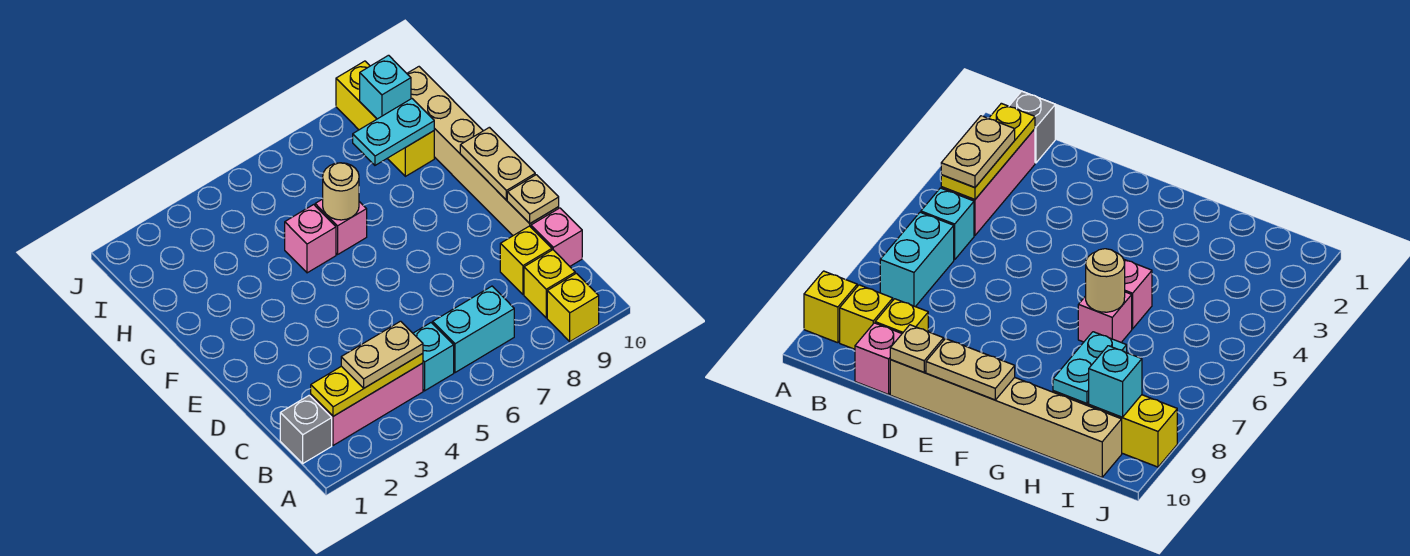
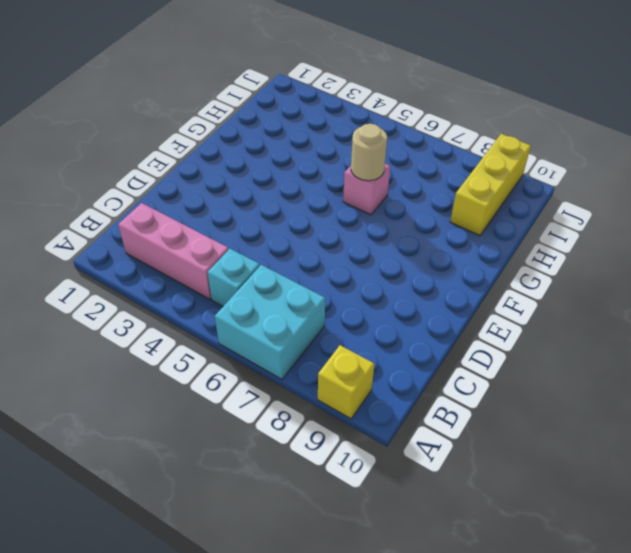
cyan 2x2 brick [215,265,325,379] -> cyan 1x2 brick [433,286,514,373]
none -> grey 1x1 brick [280,395,332,463]
none -> yellow 1x1 brick [524,250,575,318]
none -> yellow 1x1 brick [500,226,552,294]

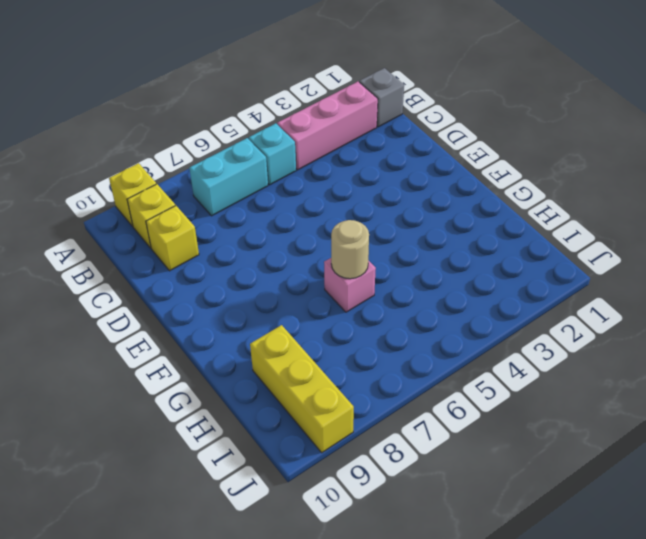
none -> pink 1x1 brick [531,208,582,266]
none -> tan 1x6 brick [407,67,559,236]
none -> pink 1x1 brick [285,205,336,273]

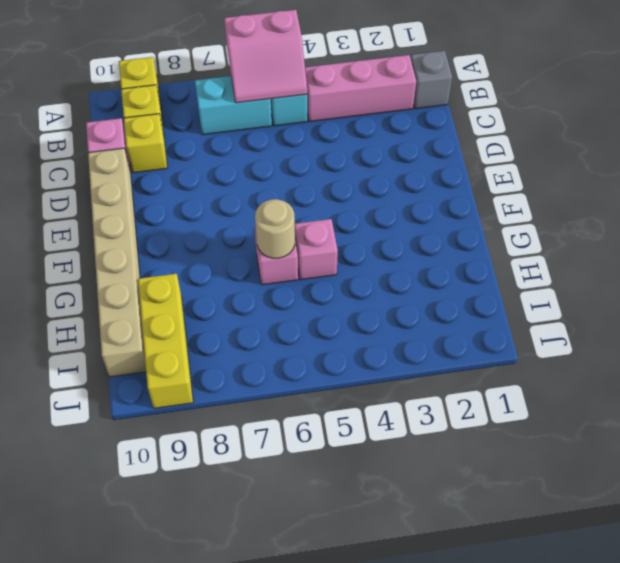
pink 2x2 slope [224,10,307,103] -> none
none -> yellow 1x3 plate [311,353,423,416]
none -> tan 1x1 plate [507,175,559,223]
none -> tan 1x2 plate [460,127,535,200]

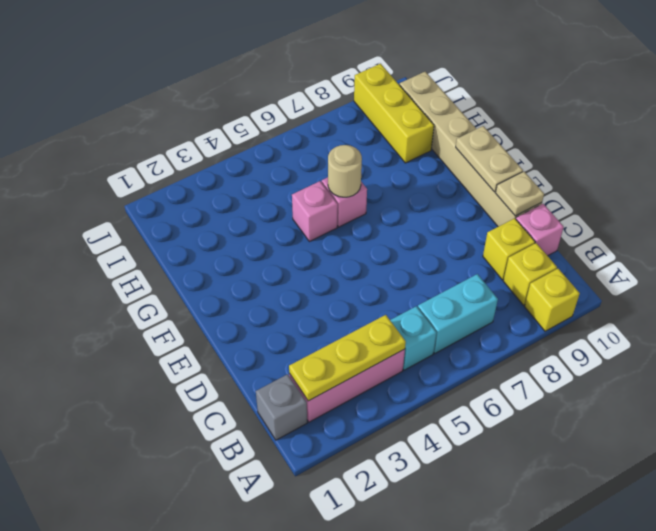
none -> cyan 1x2 plate [353,99,434,165]
none -> cyan 1x1 brick [360,55,411,119]
none -> tan 1x2 plate [341,321,423,388]

